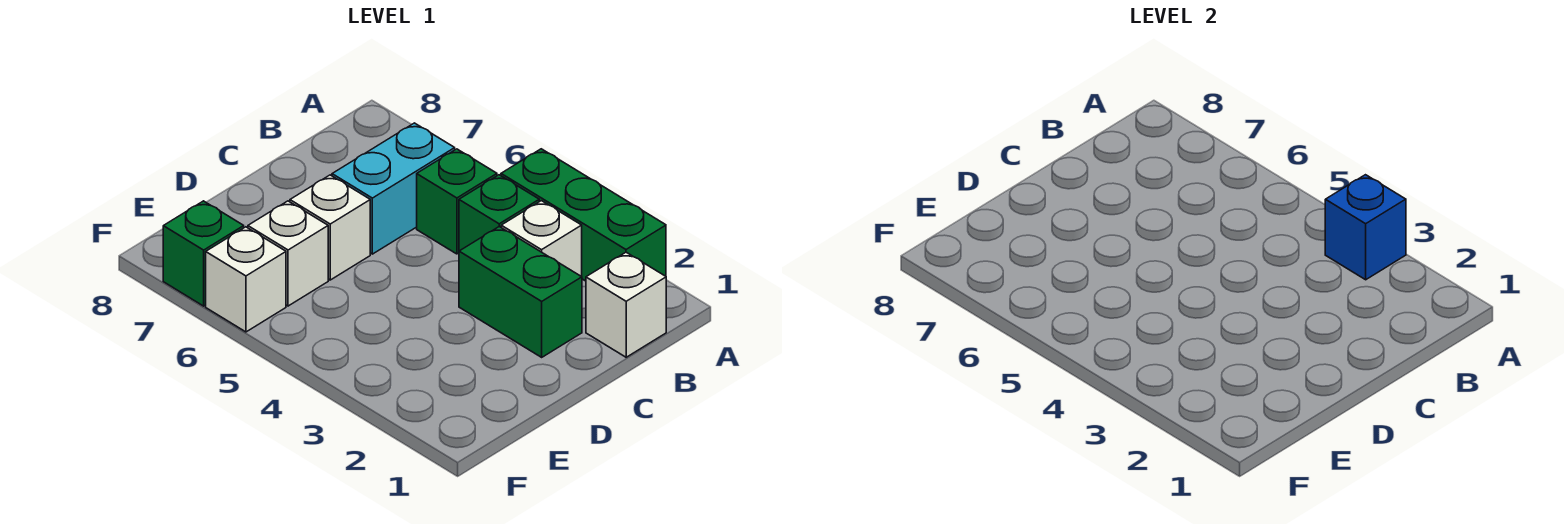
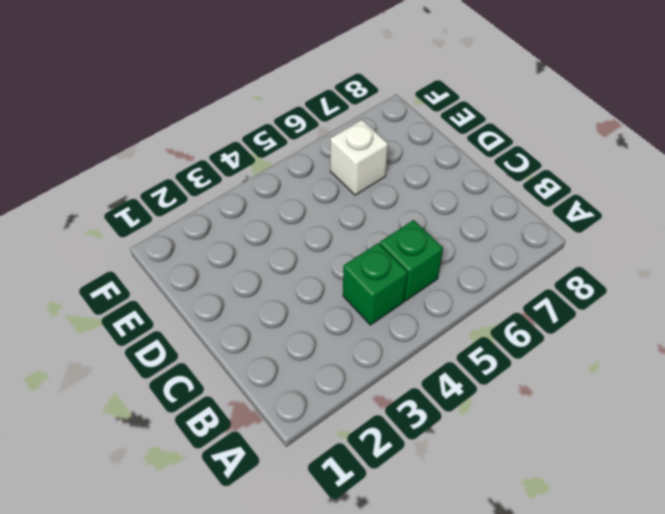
none -> green 1x3 brick [501,149,666,281]
none -> white 1x1 brick [586,252,666,357]
none -> white 1x1 brick [501,201,582,277]

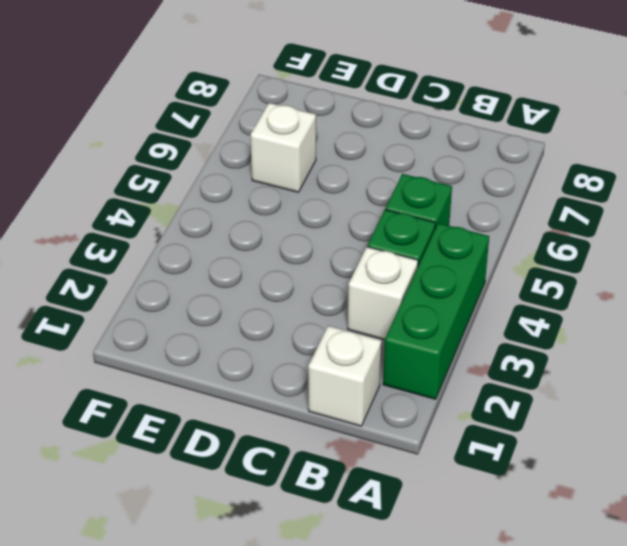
none -> cyan 1x2 brick [332,123,455,254]
none -> green 1x2 brick [459,227,582,357]
none -> white 1x1 brick [290,175,370,280]

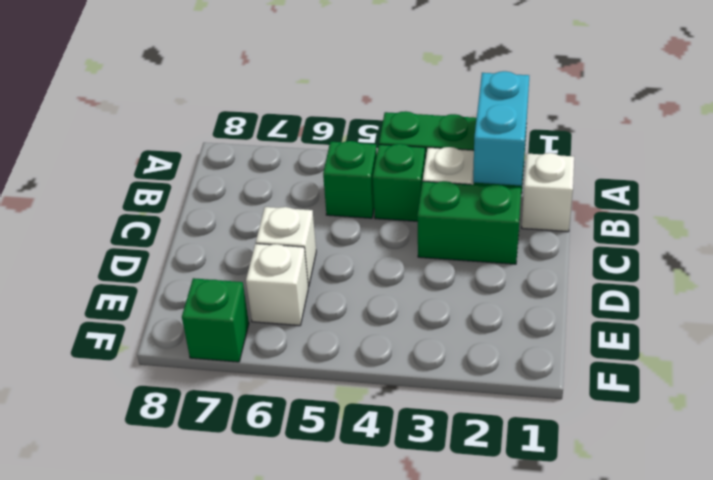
cyan 1x2 brick [473,71,529,186] -> cyan 1x2 brick moved to [332,123,455,254]
none -> white 1x1 brick [206,227,286,332]
none -> blue 1x1 brick [1325,175,1406,280]

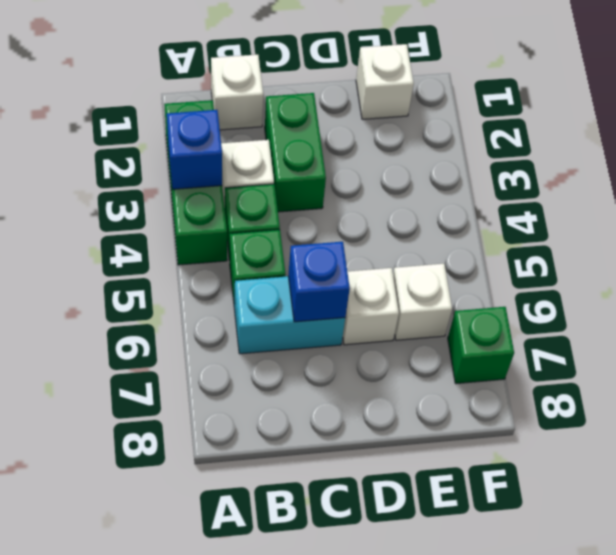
blue 1x1 brick [288,242,350,322] -> none
white 1x1 brick [356,44,414,119] -> white 1x1 brick moved to [206,227,286,332]

